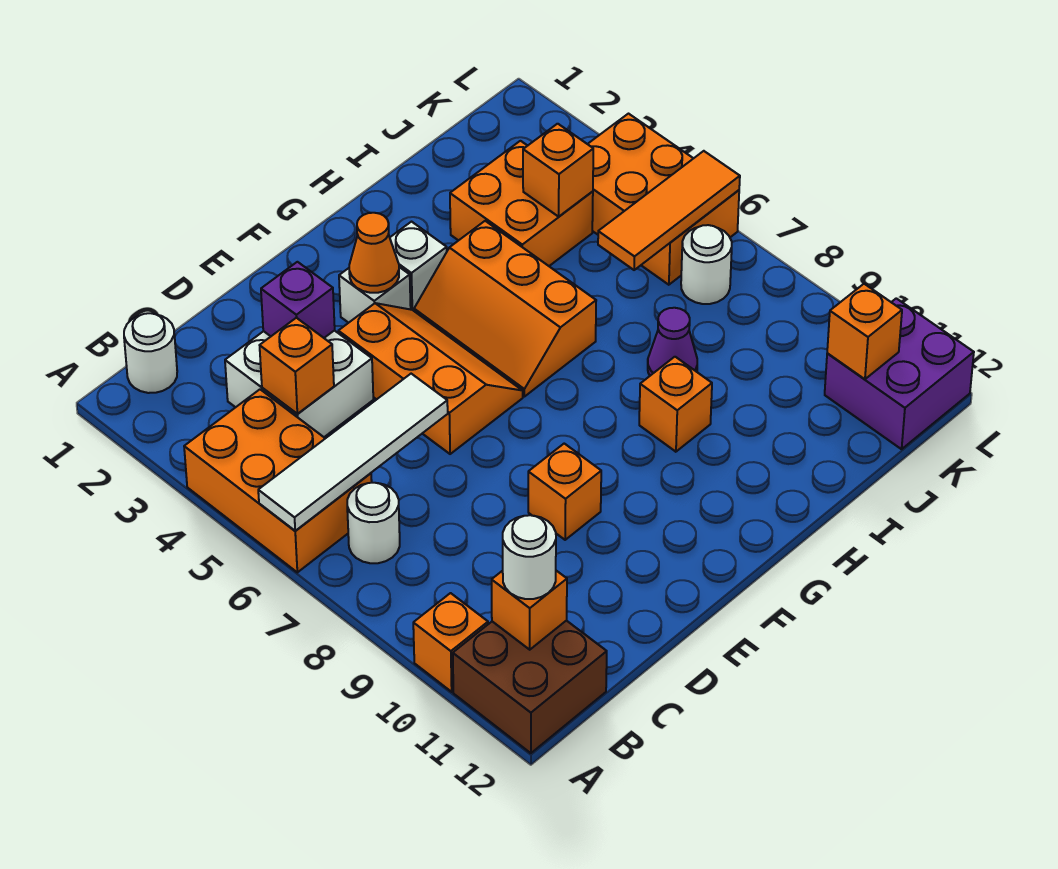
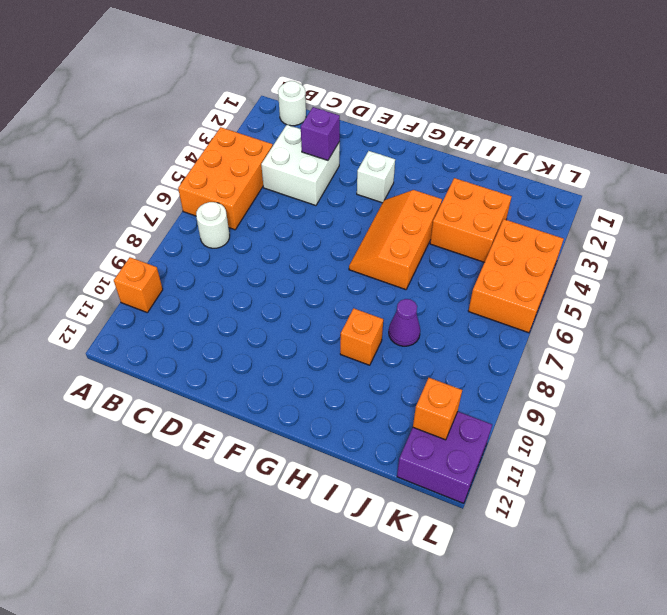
none -> brown 2x2 brick [453,621,607,753]
none -> orange 2x3 slope [338,303,523,454]
none -> orange 1x1 brick [528,444,601,540]

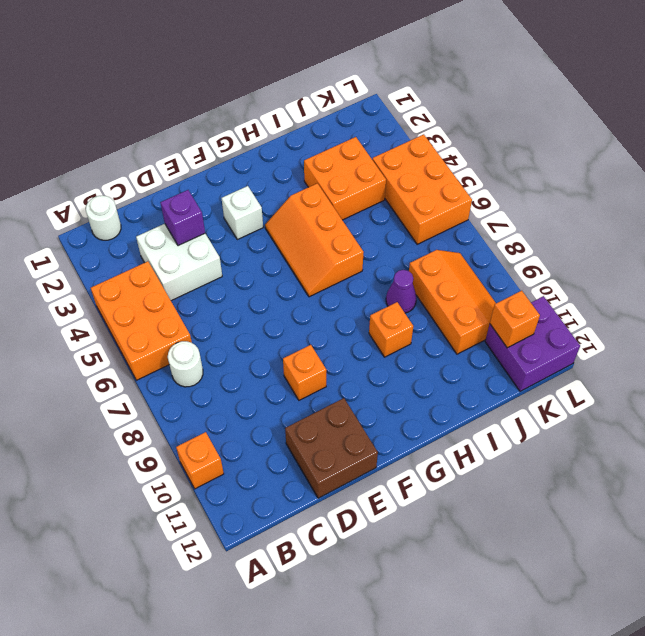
brown 2x2 brick [285,398,378,498] -> brown 2x2 brick moved to [453,621,607,753]
orange 2x3 slope [409,250,496,354] -> orange 2x3 slope moved to [338,303,523,454]
none -> white 1x1 brick [390,222,447,311]
none -> white 1x1 round brick [681,225,732,304]
none -> white 1x4 tile [258,374,448,531]

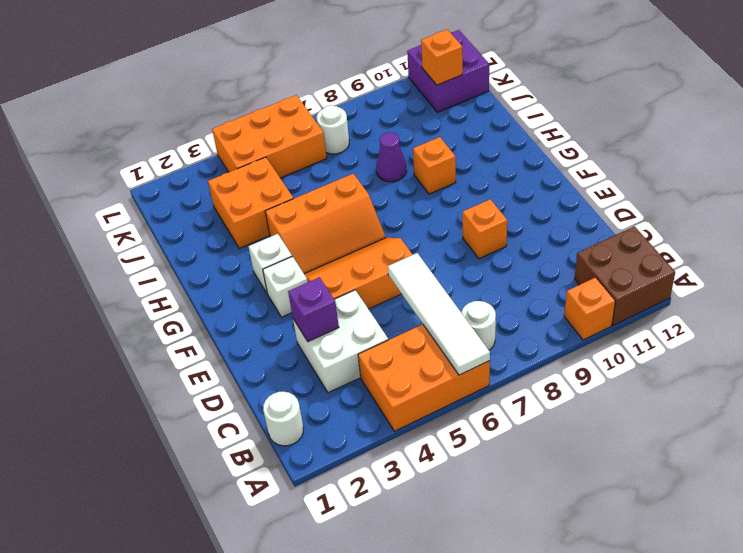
none -> orange 1x1 brick [492,571,567,650]
none -> orange 1x1 brick [260,318,334,414]
none -> orange 1x1 cone [349,213,399,293]

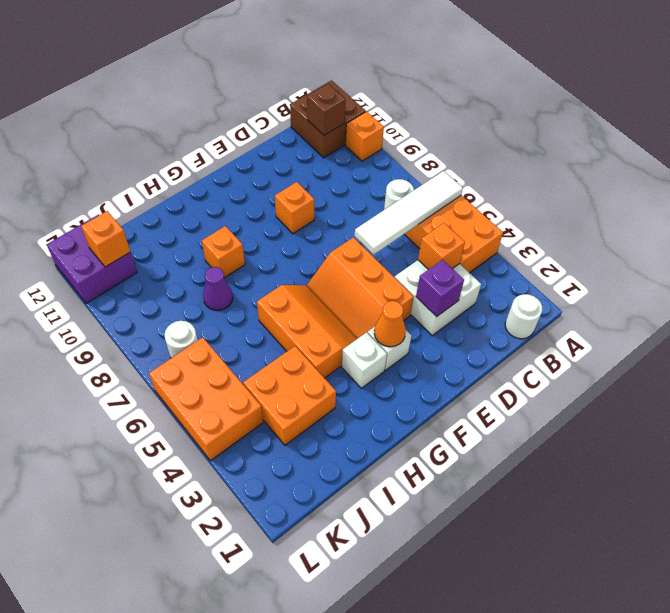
brown 1x1 brick [307,84,346,135] -> orange 1x1 brick [492,571,567,650]
none -> orange 1x1 brick [523,124,593,217]
none -> orange 1x3 tile [598,151,740,270]
none -> white 1x1 round brick [503,515,556,599]

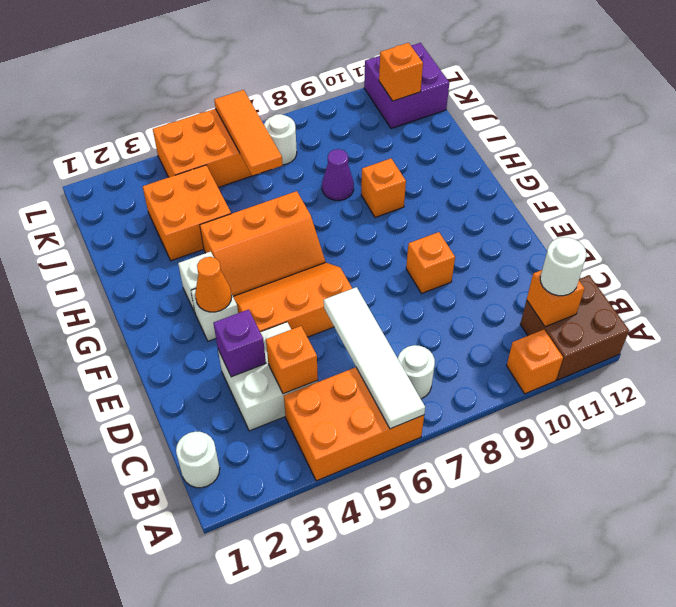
none -> orange 1x1 brick [523,124,593,217]

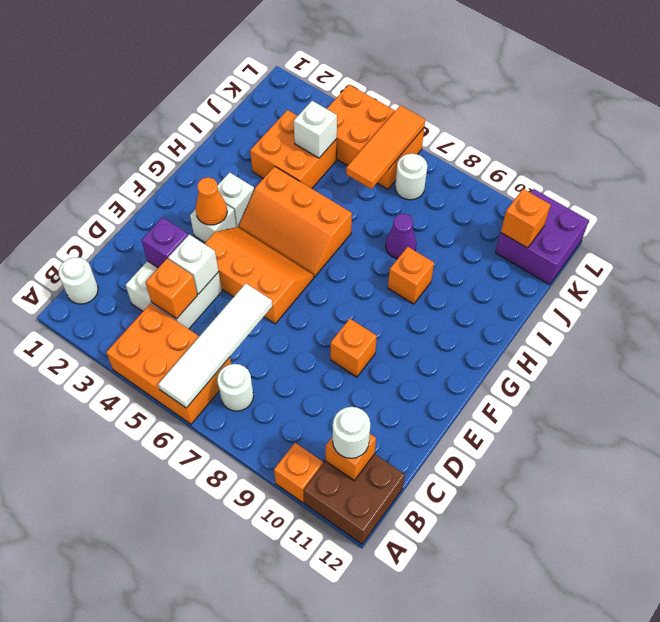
white 1x1 brick [168,234,219,294] -> none
white 1x1 brick [294,101,337,158] -> orange 1x1 brick [523,124,593,217]

